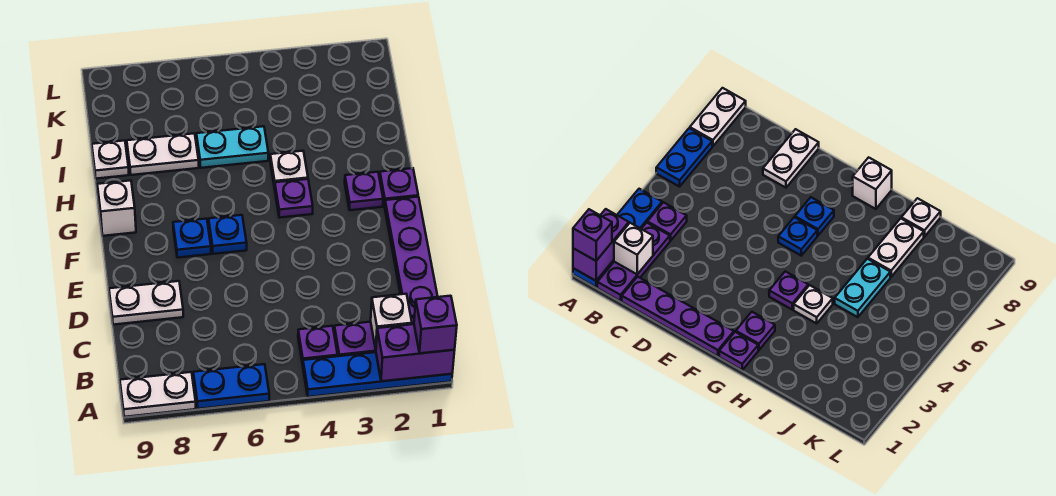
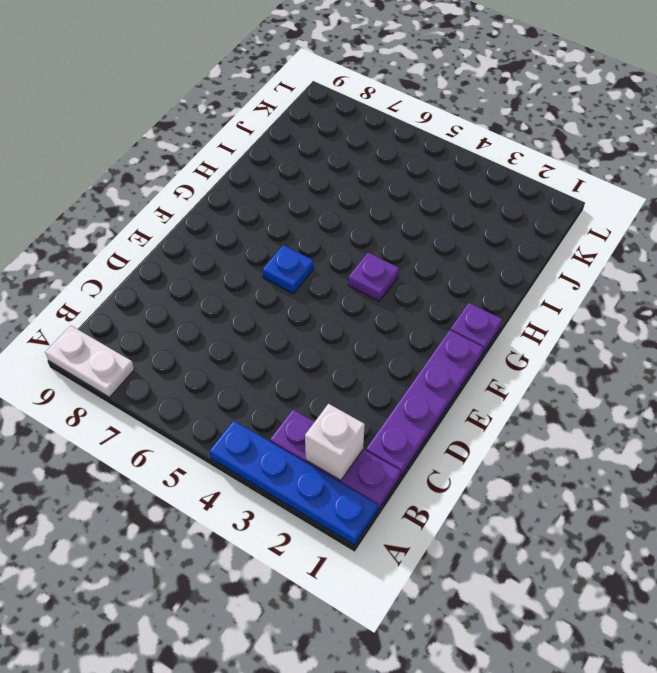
none -> blue 1x2 plate [193,364,269,409]
none -> purple 1x1 plate [298,326,338,364]
none -> white 1x2 plate [109,281,183,325]

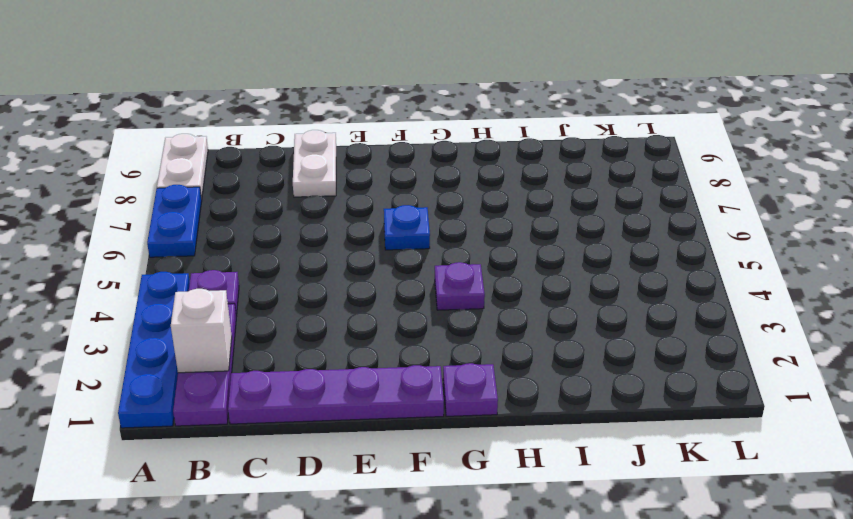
none -> blue 1x1 plate [173,219,211,258]
none -> purple 1x1 plate [345,172,383,210]
none -> white 1x1 brick [97,180,136,236]

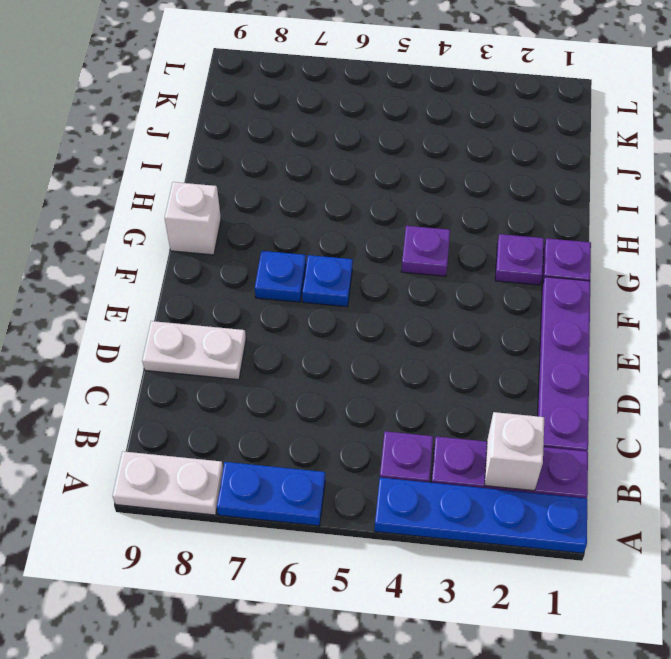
none -> white 1x1 plate [270,151,308,188]
none -> cyan 1x2 plate [196,126,268,168]
none -> white 1x2 plate [127,134,199,175]

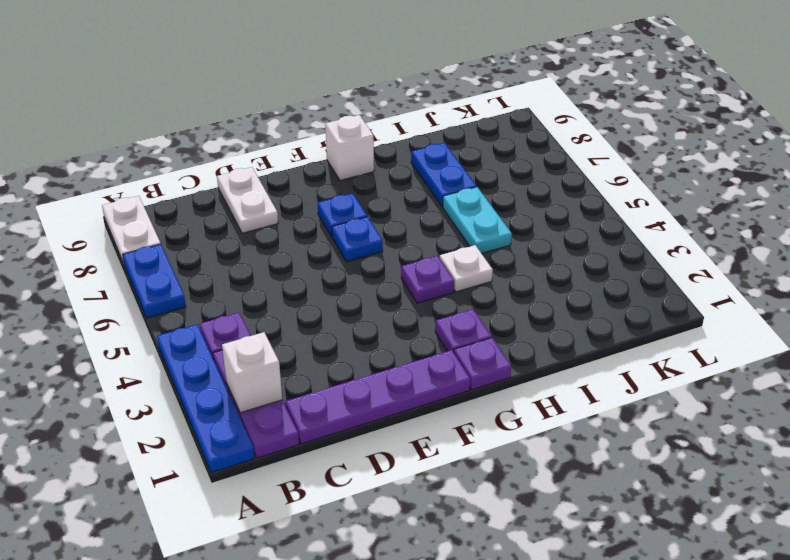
blue 1x2 plate [411,143,476,207] -> white 1x2 plate [127,134,199,175]
none -> white 1x1 plate [92,141,129,179]
none -> purple 1x2 brick [376,324,455,381]
none -> purple 1x1 brick [414,296,457,353]

